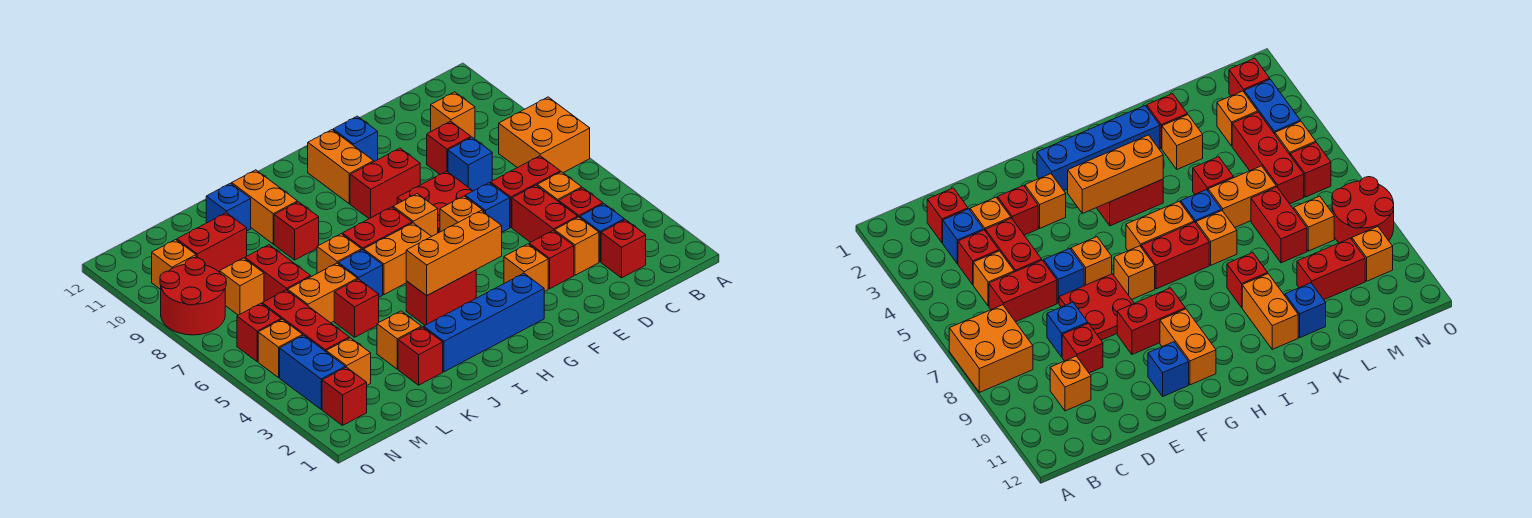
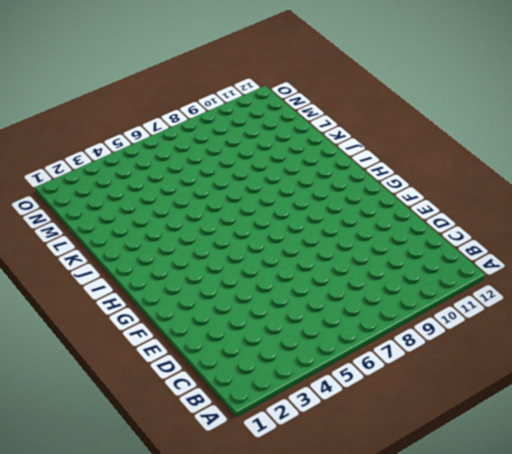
none -> orange 2x2 brick [499,97,590,173]
none -> red 1x1 brick [601,220,646,278]
none -> blue 1x1 brick [580,204,624,262]
none -> red 1x1 brick [559,188,603,218]

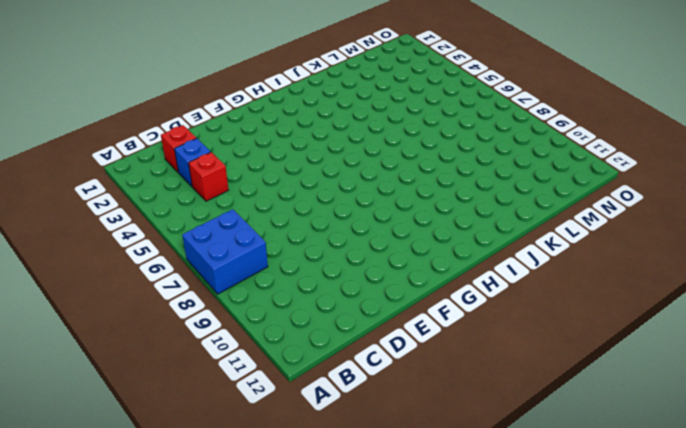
blue 2x2 brick [182,209,268,294] -> orange 2x2 brick [499,97,590,173]
none -> orange 1x1 brick [537,172,582,202]
none -> red 1x2 brick [491,156,560,227]
none -> orange 1x1 brick [431,92,475,138]
none -> orange 1x1 brick [555,217,599,275]

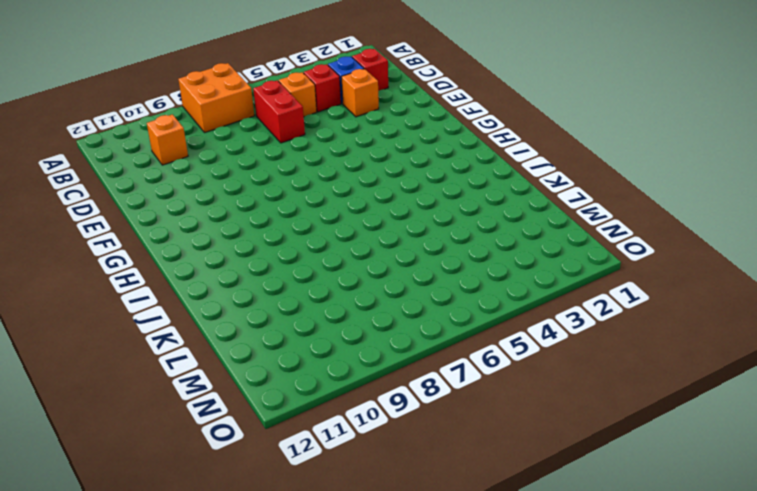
none -> red 1x2 brick [512,185,578,242]
none -> blue 1x1 brick [448,137,492,191]
none -> red 1x1 brick [427,121,471,174]
none -> red 1x1 brick [529,230,574,289]

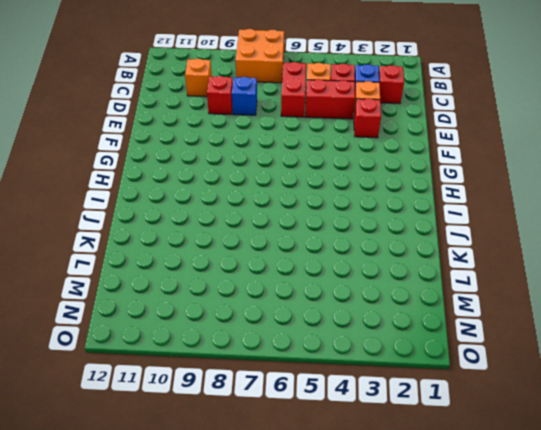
none -> blue 1x1 brick [465,183,510,232]
none -> red 2x2 plate [397,171,473,233]
none -> orange 1x1 brick [504,244,548,292]
none -> orange 1x1 brick [440,196,484,232]

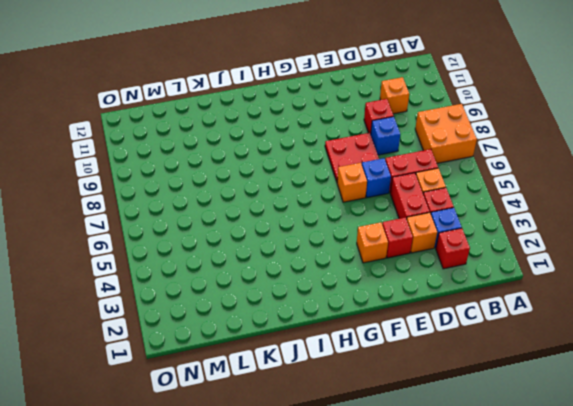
none -> red 1x2 brick [350,148,420,219]
none -> blue 1x1 brick [333,116,378,162]
none -> blue 1x4 brick [424,273,544,372]
none -> orange 1x1 brick [393,194,438,236]

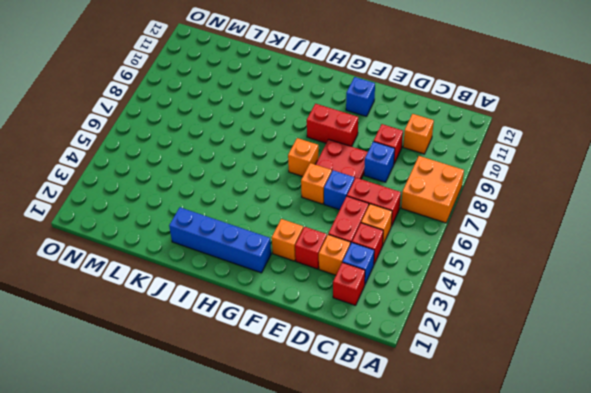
none -> orange 1x2 brick [308,130,374,204]
none -> red 1x2 brick [406,270,476,325]
none -> orange 1x2 brick [364,223,432,295]
none -> red 1x2 brick [342,207,412,250]

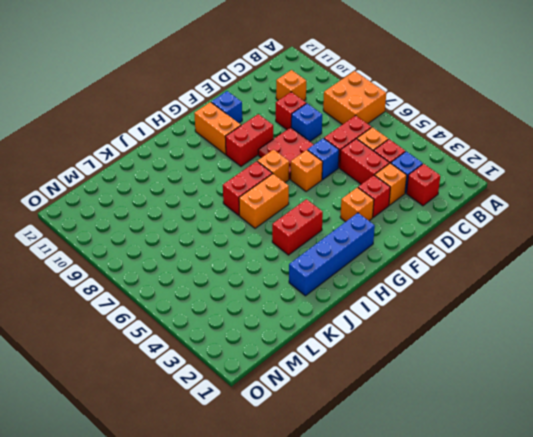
none -> blue 1x1 brick [338,250,383,297]
none -> orange 1x1 brick [317,234,361,273]
none -> red 1x1 brick [274,202,319,260]
none -> orange 1x2 brick [232,170,297,244]

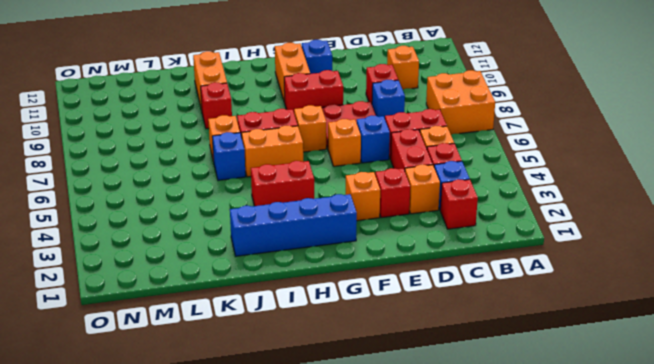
none -> red 1x1 brick [398,327,443,385]
none -> orange 1x1 brick [377,311,421,369]
none -> red 1x1 brick [334,279,379,337]
none -> orange 1x2 brick [288,263,357,323]

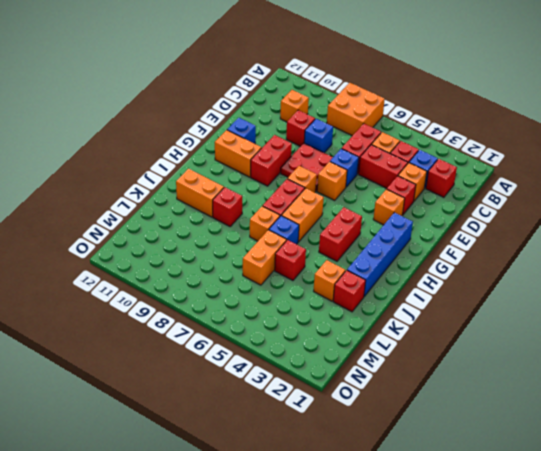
none -> blue 1x1 brick [206,183,251,231]
none -> red 1x2 brick [245,245,311,301]
none -> red 1x2 brick [177,213,247,272]
none -> orange 1x1 brick [326,338,371,385]

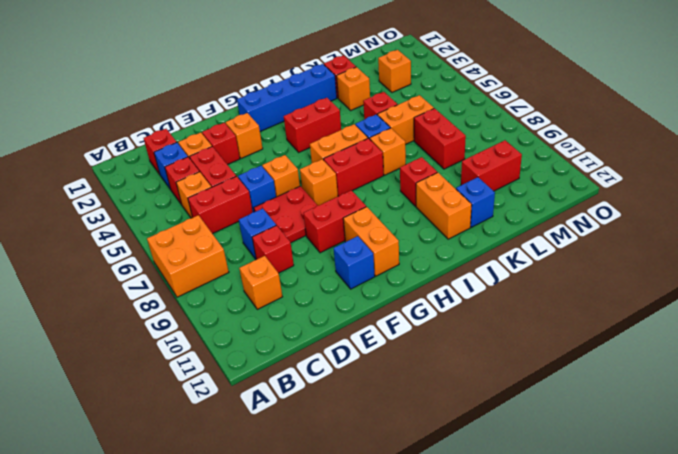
none -> red 1x3 brick [262,290,349,351]
none -> orange 1x1 brick [220,258,264,315]
none -> red 1x1 brick [322,367,367,425]
none -> blue 1x2 brick [280,335,345,409]

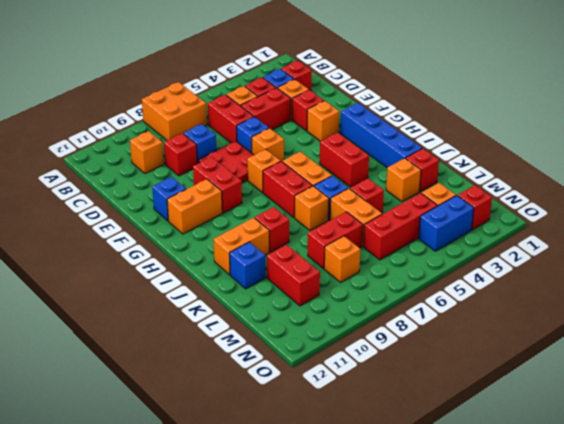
none -> orange 1x1 brick [258,319,303,378]
none -> red 1x1 brick [237,304,281,361]
none -> red 2x2 round brick [160,258,226,335]
none -> orange 1x1 brick [152,240,196,290]

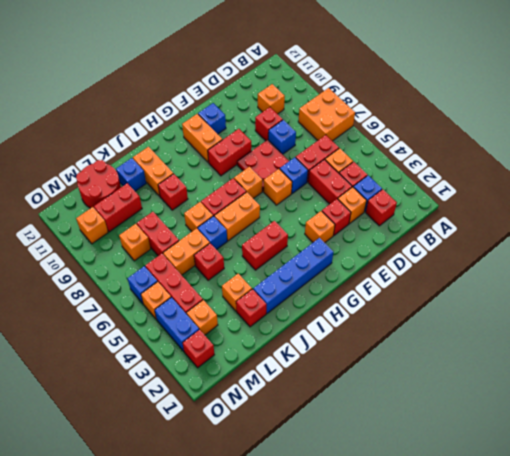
red 2x2 round brick [76,160,121,208] -> red 2x2 round brick moved to [160,258,226,335]
blue 1x1 brick [128,266,157,303] -> red 1x1 brick [237,304,281,361]
none -> orange 1x3 brick [406,210,502,296]

